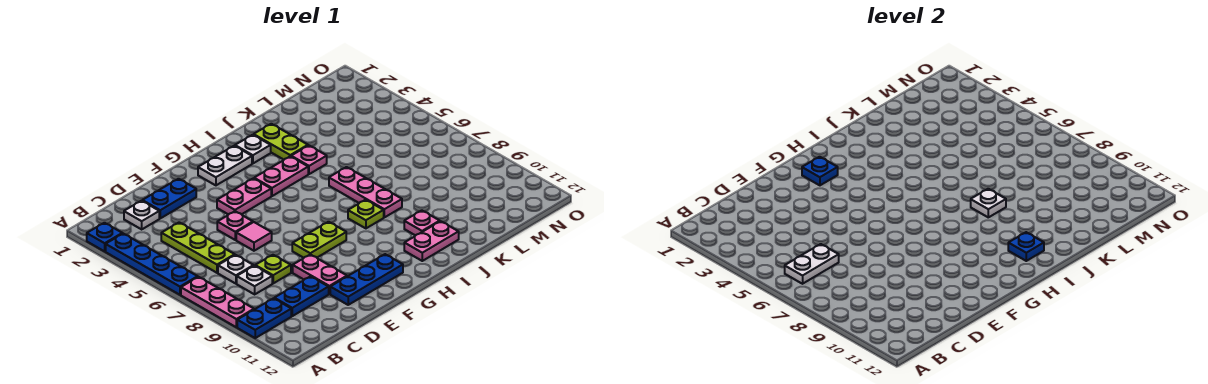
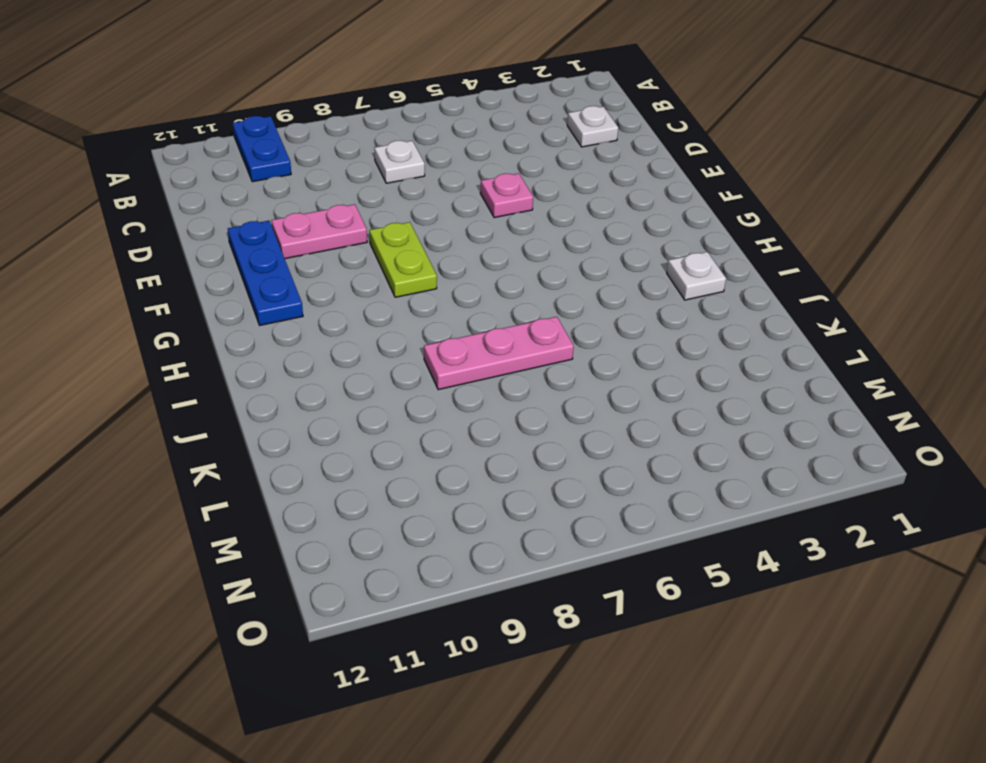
none -> blue 1x1 plate [87,223,122,251]
none -> blue 1x4 plate [106,234,198,295]
none -> pink 1x3 plate [181,277,254,327]
none -> lime 1x3 plate [161,222,235,273]

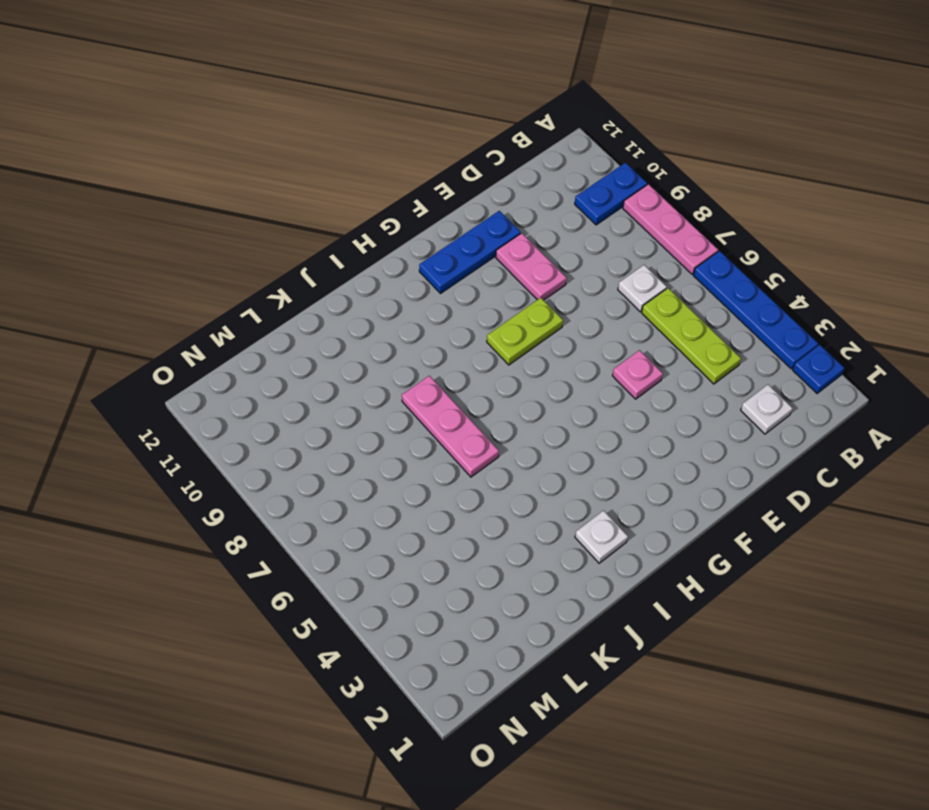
none -> white 1x1 plate [237,266,272,294]
none -> blue 1x2 plate [274,276,329,316]
none -> blue 1x2 plate [142,179,196,218]
none -> lime 1x1 plate [255,255,291,283]

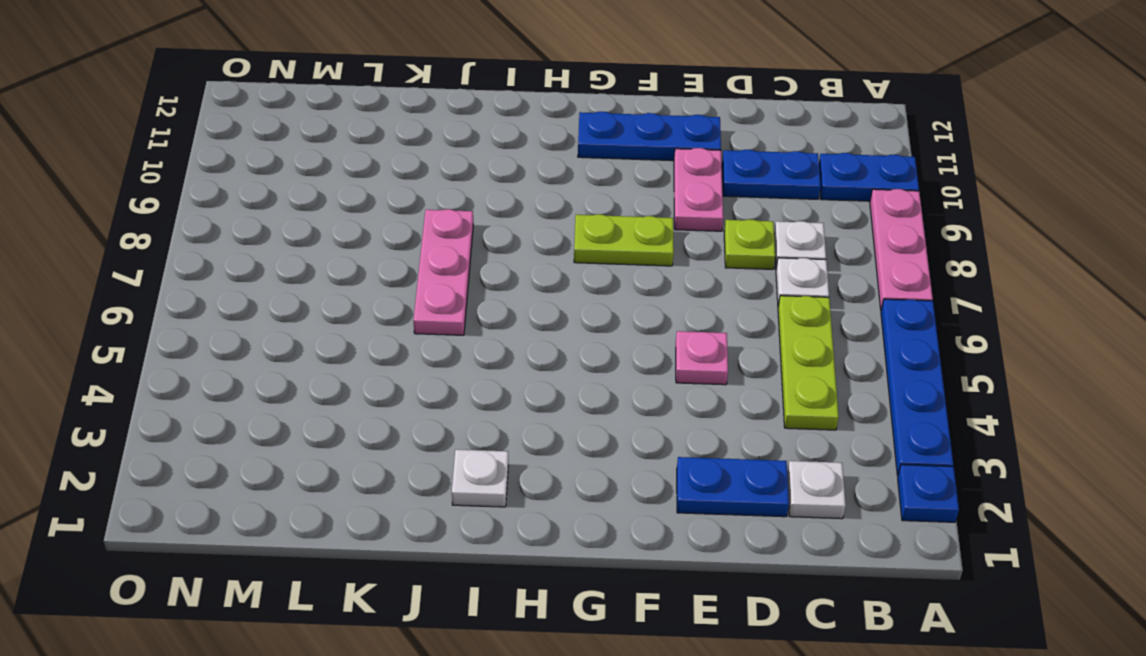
none -> pink 1x1 tile [236,222,272,251]
none -> pink 1x2 plate [217,178,271,215]
none -> white 1x2 plate [198,146,252,185]
none -> pink 1x2 plate [254,156,308,196]

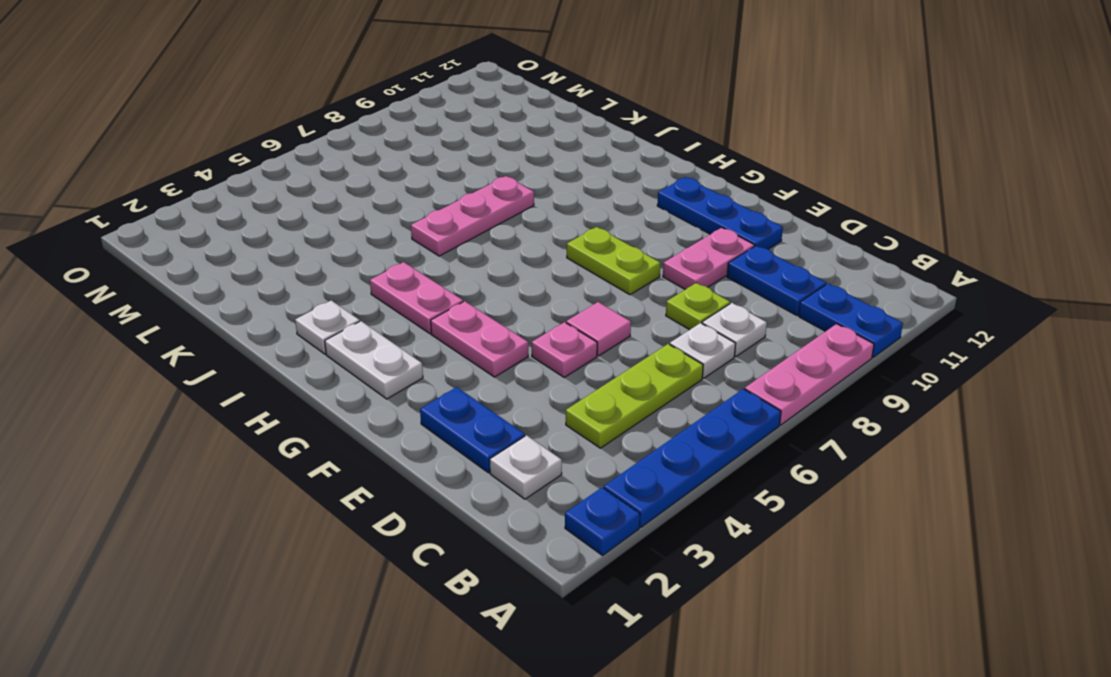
none -> lime 1x1 plate [348,200,384,228]
none -> pink 1x2 plate [404,221,459,261]
none -> lime 1x2 plate [254,124,308,160]
none -> pink 1x1 plate [291,145,327,174]

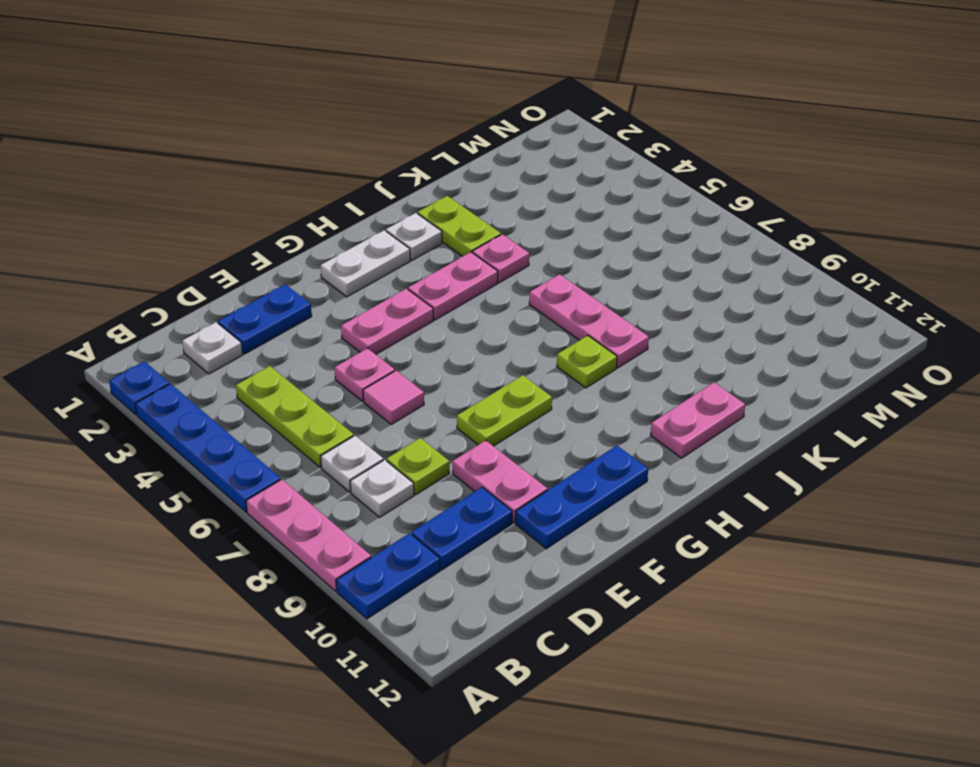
none -> pink 1x1 plate [404,210,440,236]
none -> white 1x2 plate [785,244,839,284]
none -> blue 1x1 plate [802,157,838,185]
none -> blue 1x1 plate [1008,232,1044,261]

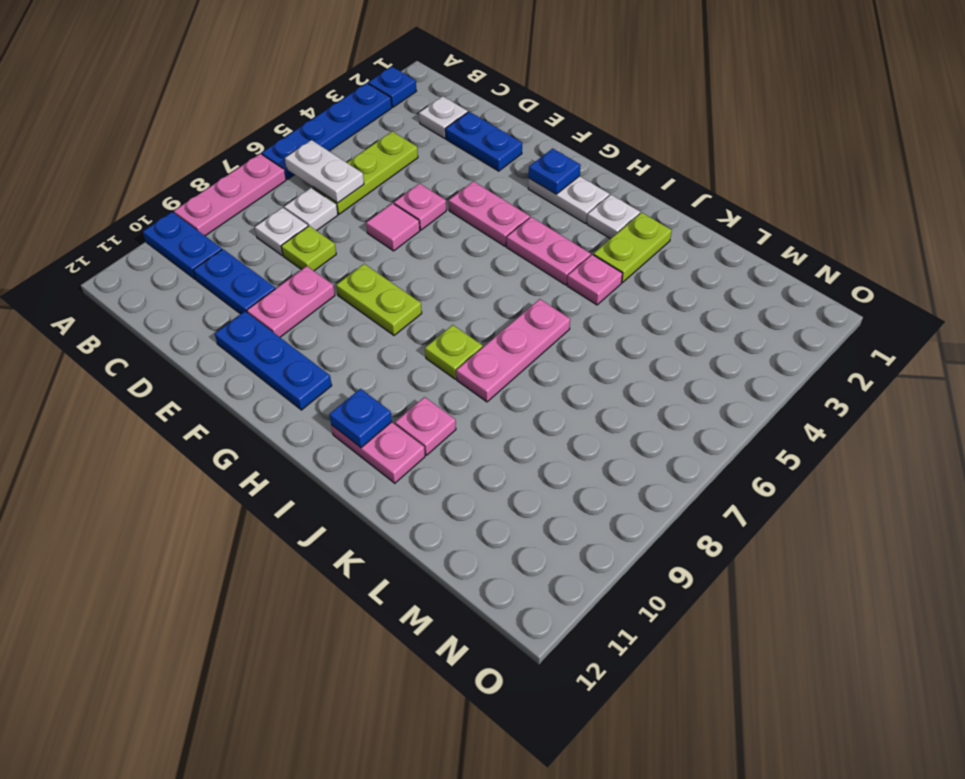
none -> white 1x1 plate [971,189,1006,217]

